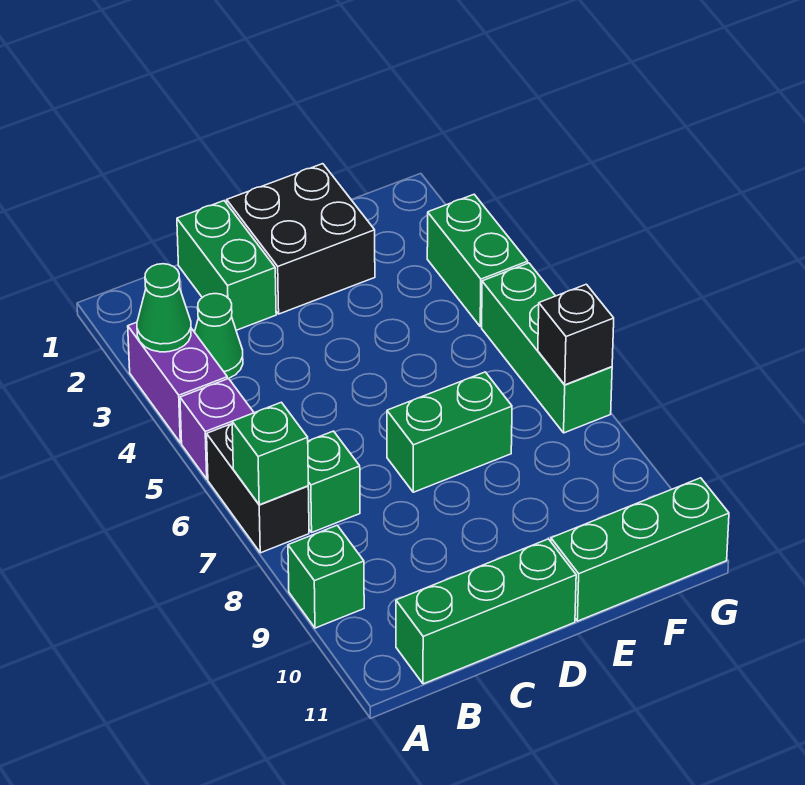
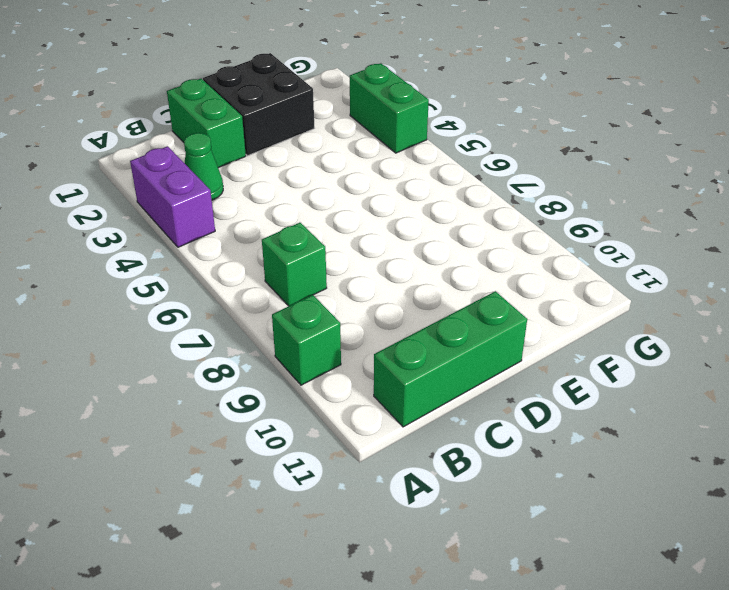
none -> purple 1x1 brick [180,378,254,479]
none -> black 1x2 brick [207,424,309,553]
none -> green 1x2 brick [387,372,512,492]

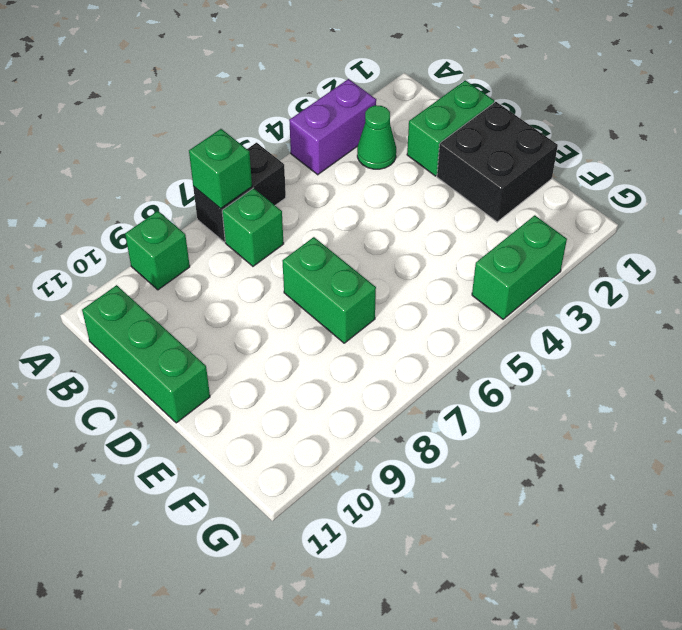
none -> purple 1x1 brick [180,378,254,479]
none -> green 1x3 brick [551,478,729,621]
none -> green 1x3 brick [482,263,612,433]

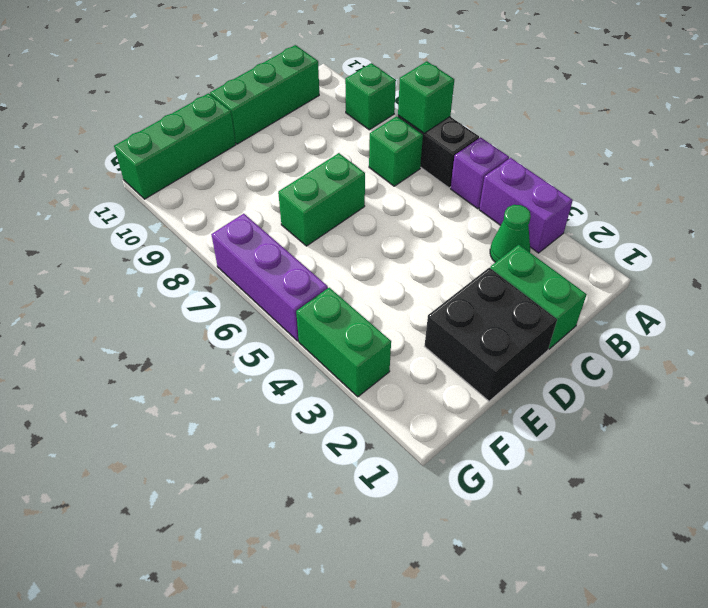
purple 1x3 brick [211,214,328,341] -> green 1x3 brick [482,263,612,433]
none -> green 1x1 cone [137,264,191,352]
none -> black 1x1 brick [538,284,614,385]

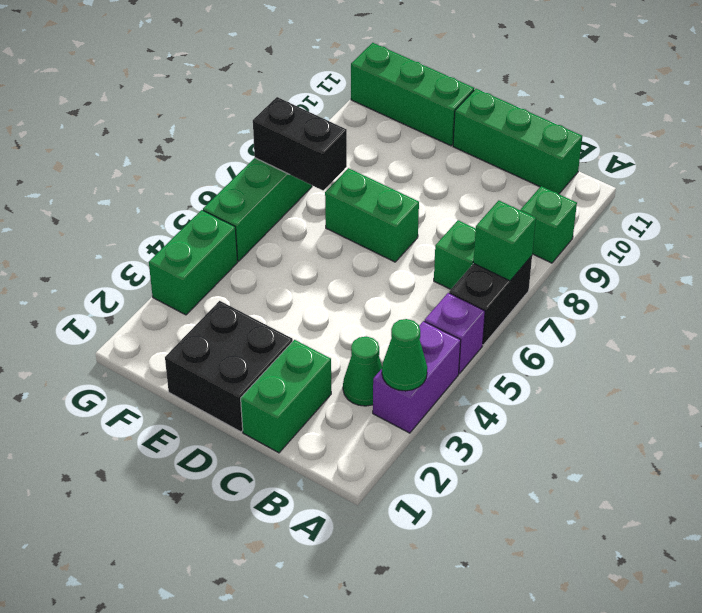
black 1x2 brick [253,97,347,190] -> black 1x1 brick [538,284,614,385]

